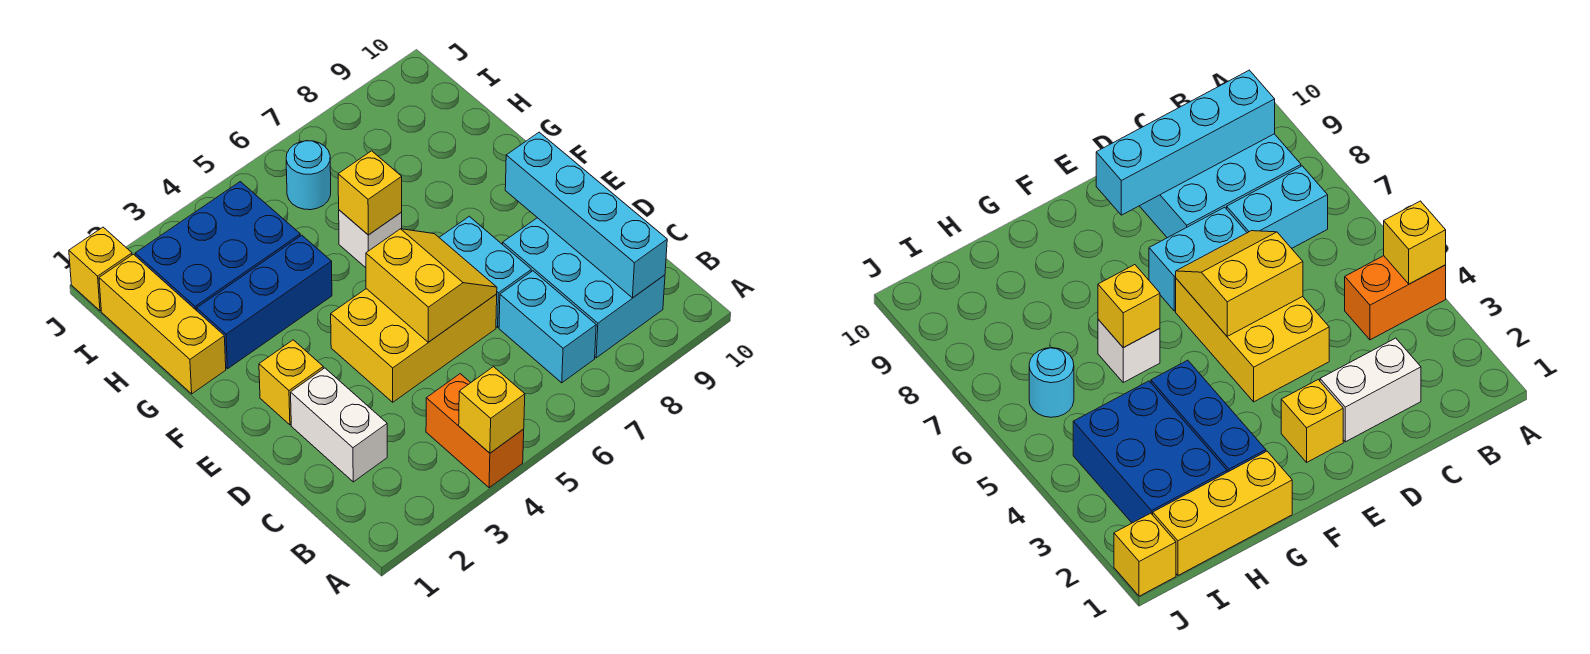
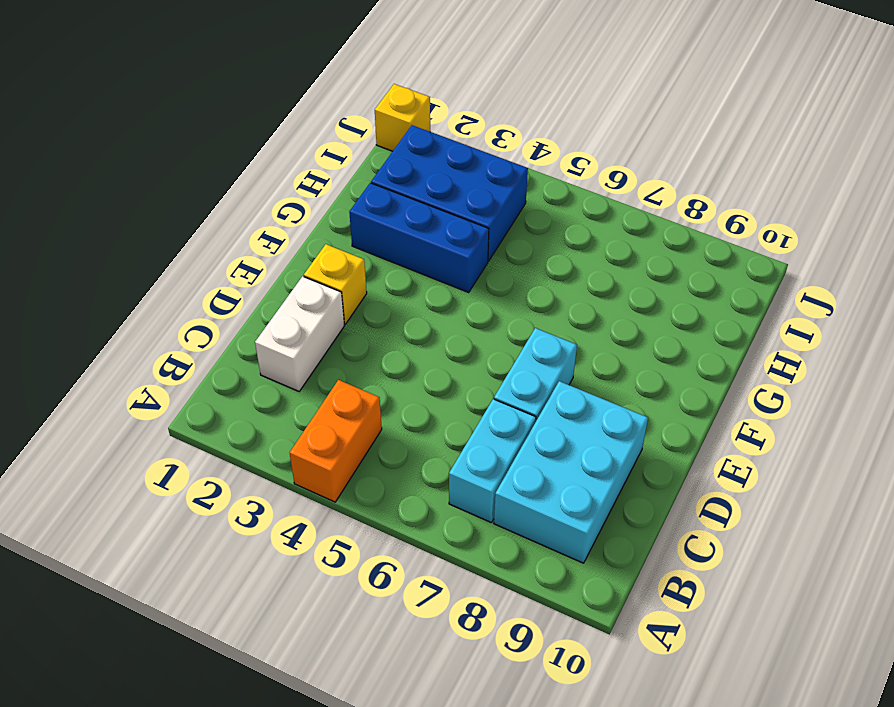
none -> yellow 2x3 brick [331,289,497,402]
none -> yellow 1x3 brick [99,254,226,394]
none -> white 1x1 brick [339,210,402,268]

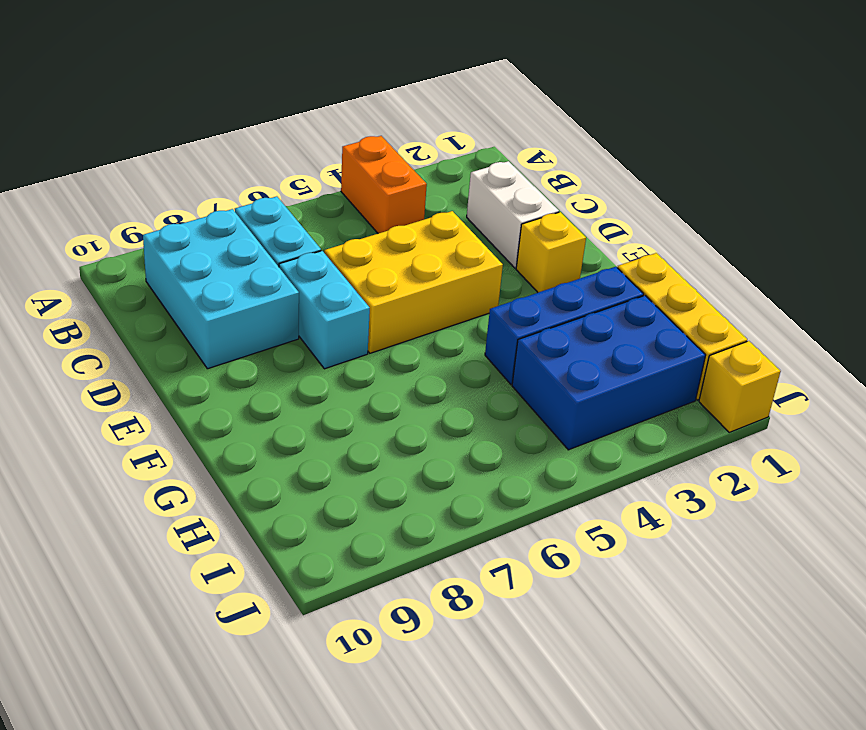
none -> white 1x1 brick [339,210,402,268]
none -> cyan 1x1 round brick [286,141,331,210]
none -> yellow 1x1 brick [459,367,525,453]

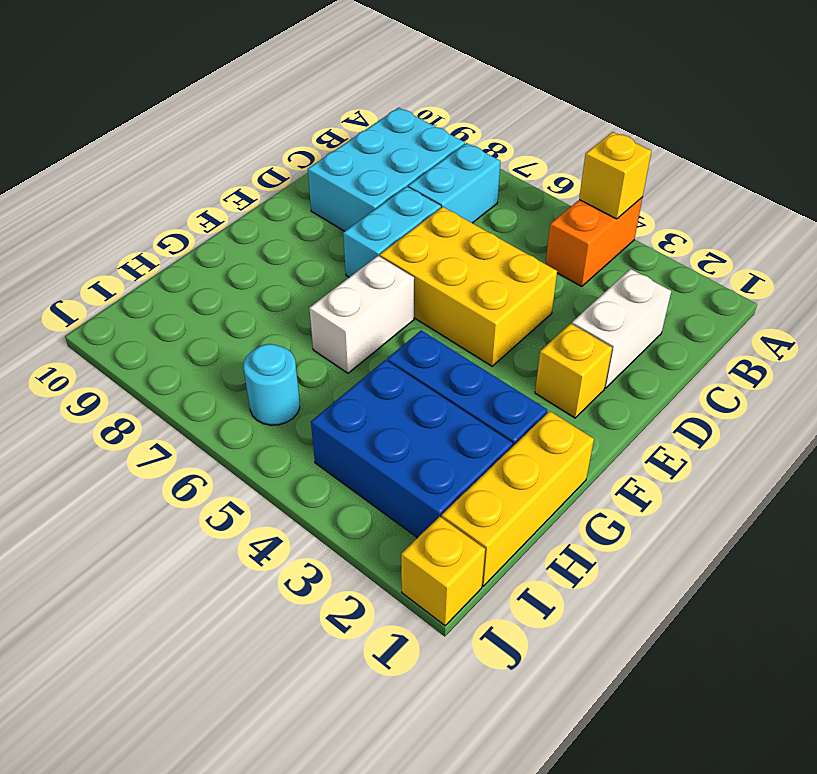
white 1x2 brick [309,256,414,373] -> white 1x1 brick [339,210,402,268]
none -> cyan 1x4 brick [505,132,667,298]
none -> yellow 2x2 slope [366,229,497,342]
none -> yellow 1x1 brick [338,151,402,235]

